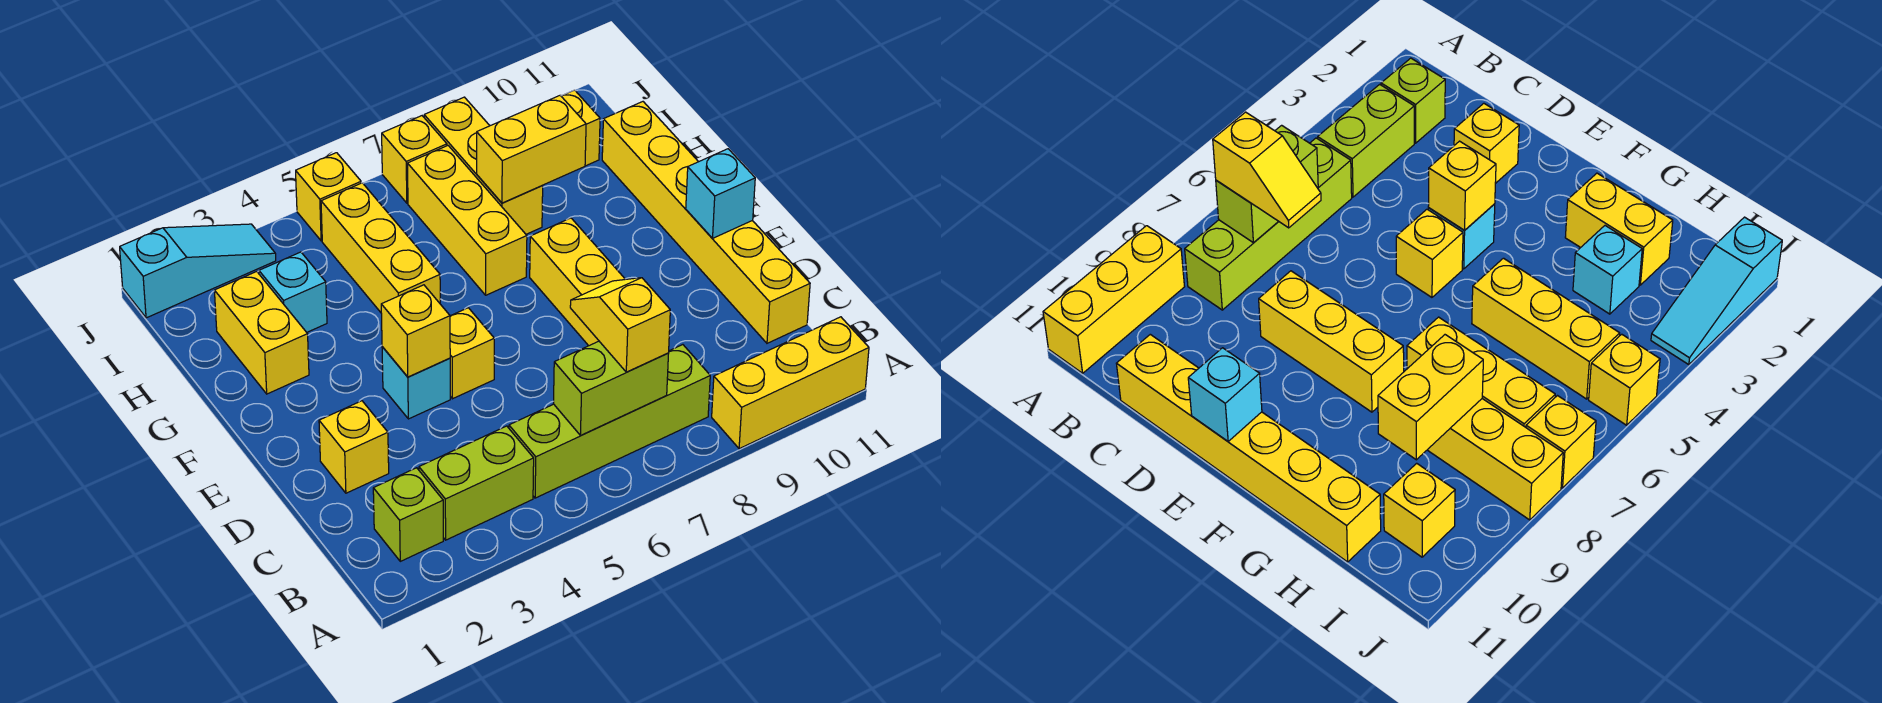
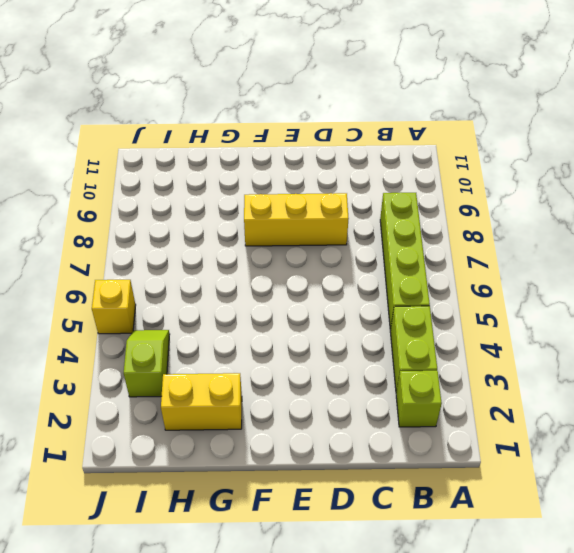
lime 1x2 slope [124,330,170,397] -> none
none -> yellow 1x3 brick [712,317,869,449]
none -> yellow 1x6 brick [602,102,810,343]
none -> yellow 1x1 brick [319,401,389,493]

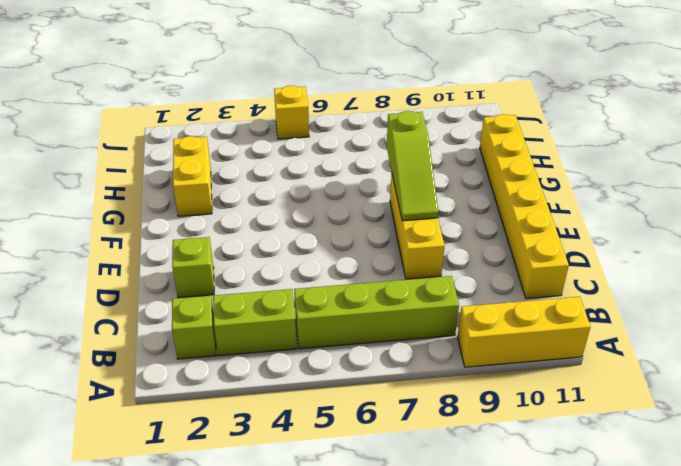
lime 1x1 brick [172,237,214,298] -> yellow 1x1 brick [319,401,389,493]
lime 1x3 slope [387,111,438,221] -> none
none -> cyan 1x1 brick [382,347,450,419]
none -> yellow 1x1 brick [450,308,494,399]
none -> yellow 1x3 brick [321,183,440,312]

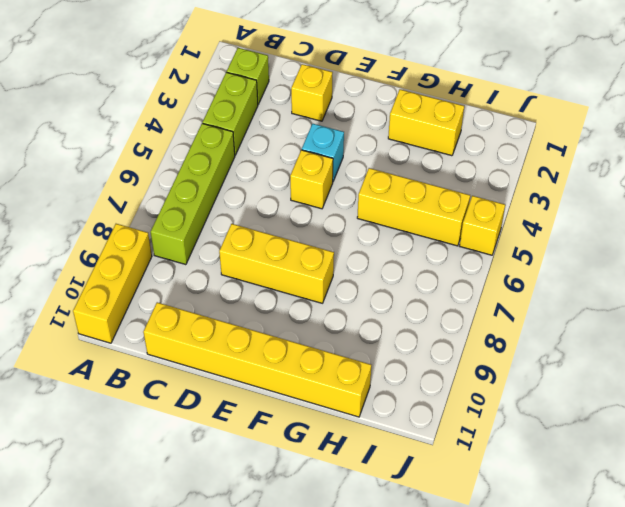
none -> yellow 1x3 brick [408,146,527,295]
none -> cyan 1x1 brick [259,252,327,332]
none -> yellow 1x3 brick [424,97,543,234]

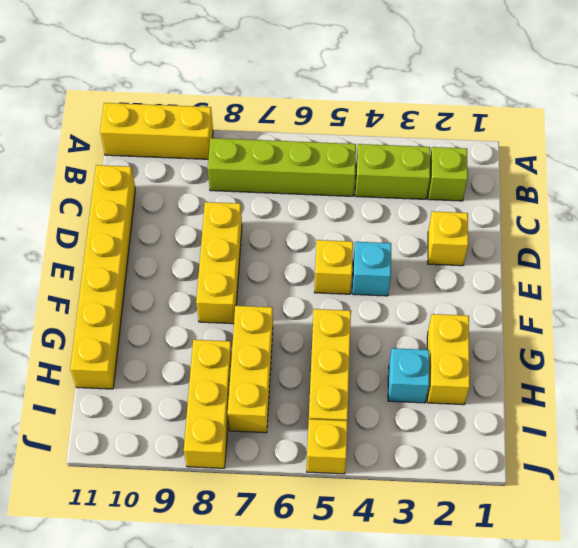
none -> yellow 1x1 brick [561,90,600,166]
none -> cyan 1x3 slope [120,224,276,318]
none -> yellow 1x1 brick [382,116,447,203]

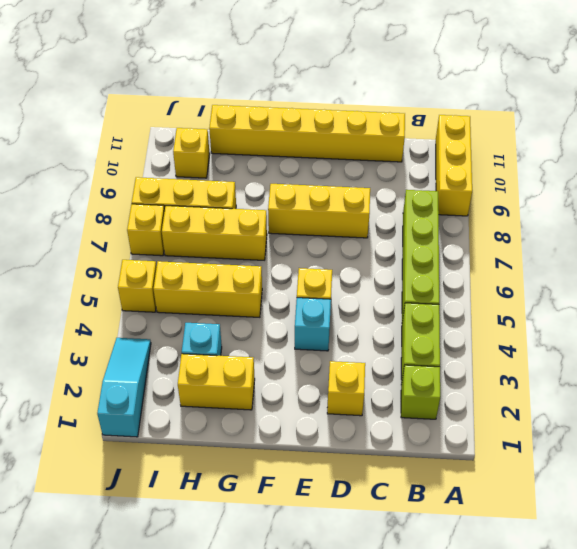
none -> lime 1x2 brick [553,341,669,435]
none -> yellow 1x1 brick [381,285,450,377]
none -> cyan 1x1 brick [686,149,755,238]

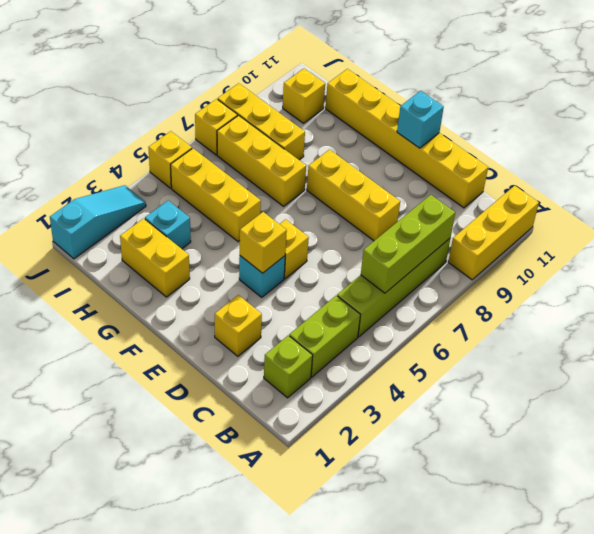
lime 1x3 brick [361,195,455,293] -> lime 1x2 brick [553,341,669,435]
none -> yellow 1x2 brick [477,95,586,203]
none -> yellow 1x2 slope [570,278,670,372]

